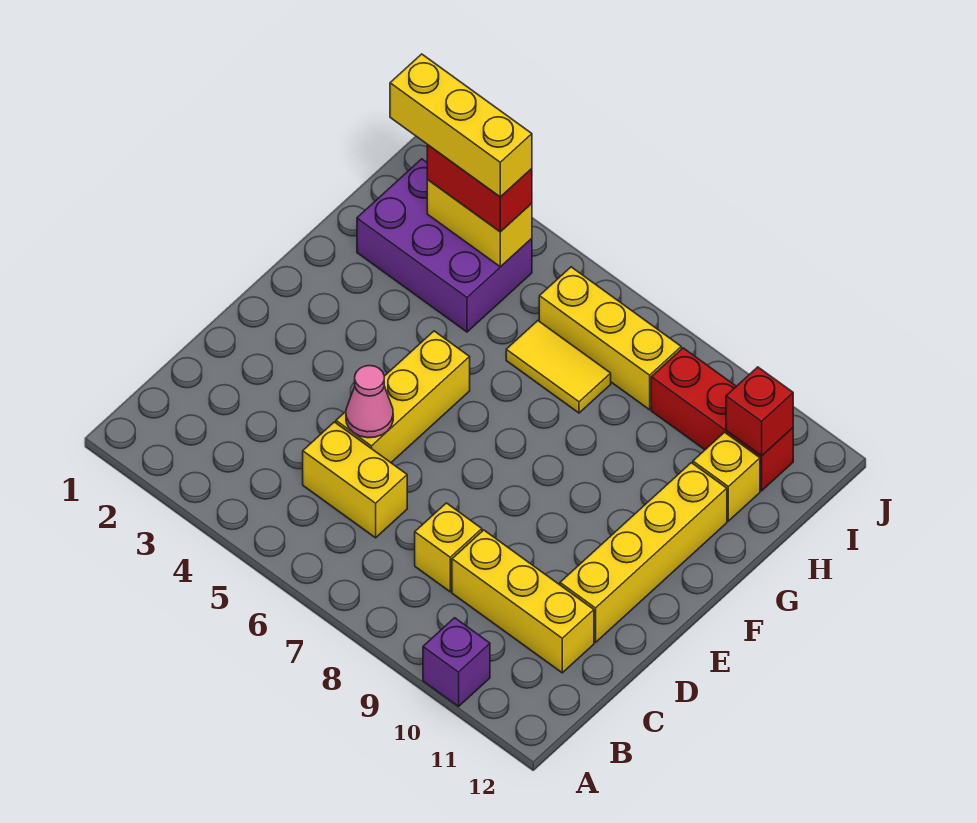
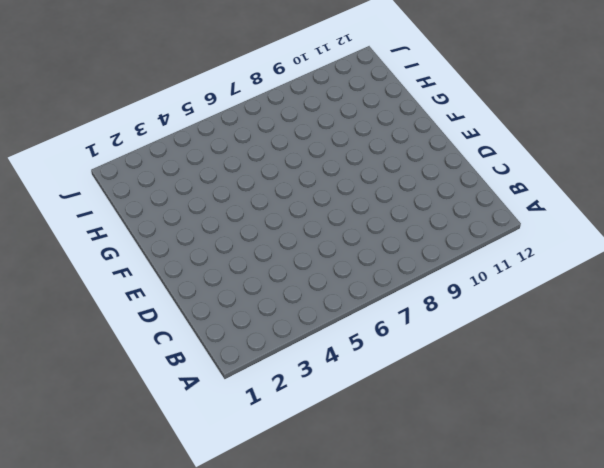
none -> purple 1x1 brick [423,618,490,707]
none -> yellow 1x2 brick [303,422,407,538]
none -> yellow 1x1 brick [415,503,482,592]

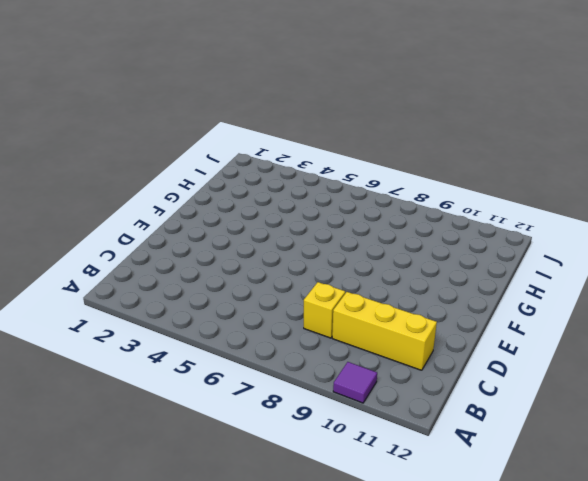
purple 1x1 tile [333,362,377,403] -> purple 1x1 brick [423,618,490,707]
none -> yellow 1x2 brick [303,422,407,538]
none -> yellow 1x3 brick [336,331,470,462]
none -> yellow 1x4 brick [560,463,727,642]

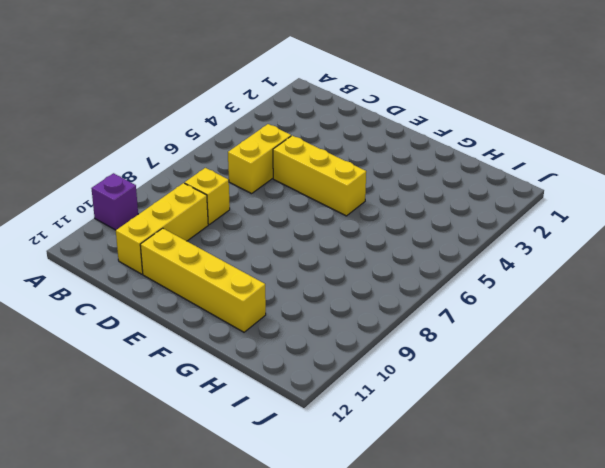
none -> purple 2x3 brick [357,159,532,332]
none -> yellow 1x2 tile [506,321,611,413]
none -> yellow 1x1 brick [693,432,760,521]

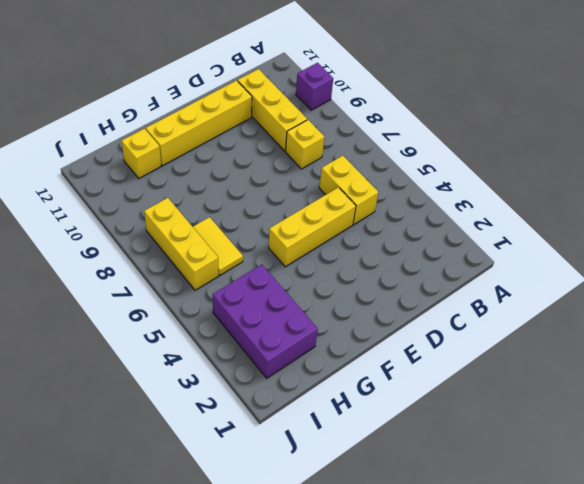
none -> red 1x3 brick [651,348,793,491]
none -> pink 1x1 cone [346,366,393,438]
none -> yellow 1x2 brick [427,180,532,267]

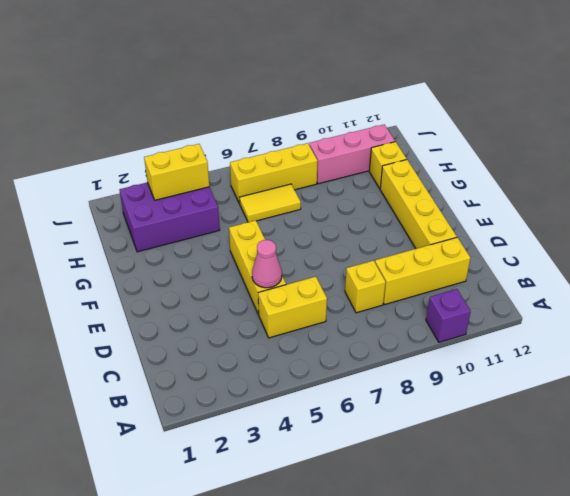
pink 1x3 brick [309,124,395,184] -> red 1x3 brick [651,348,793,491]
none -> red 1x1 brick [726,367,793,456]
none -> red 1x2 brick [427,145,532,232]
none -> yellow 1x3 brick [390,54,532,197]

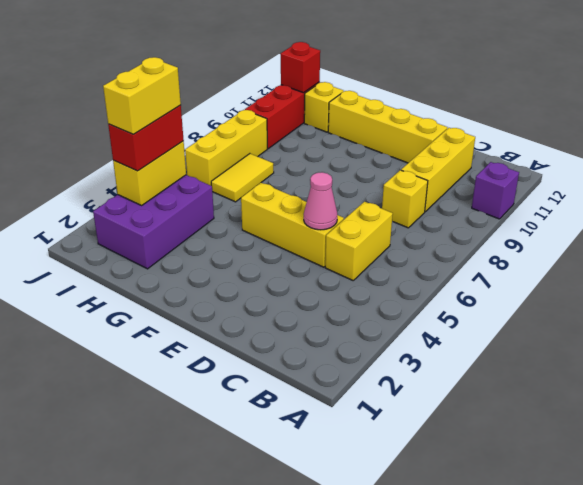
yellow 1x2 brick [103,57,181,134] -> yellow 1x3 brick [390,54,532,197]

